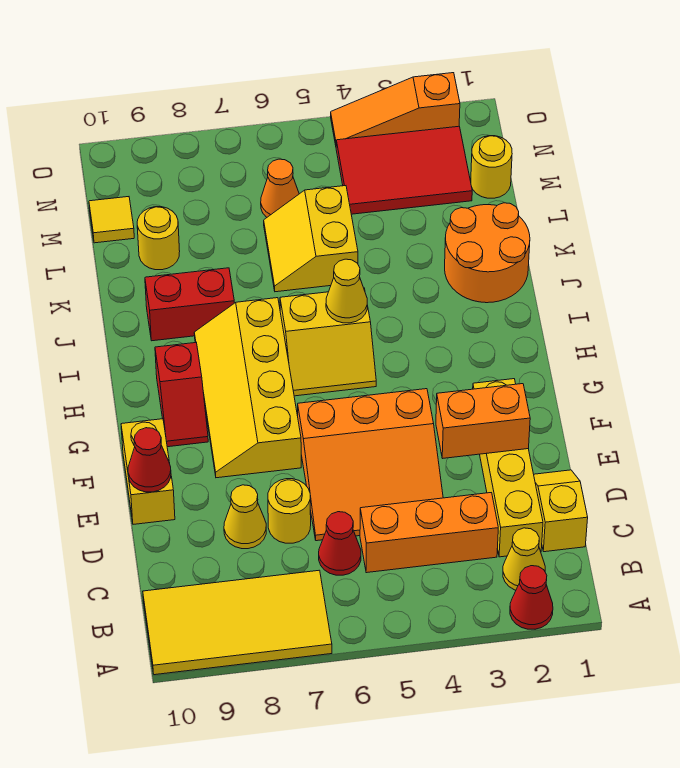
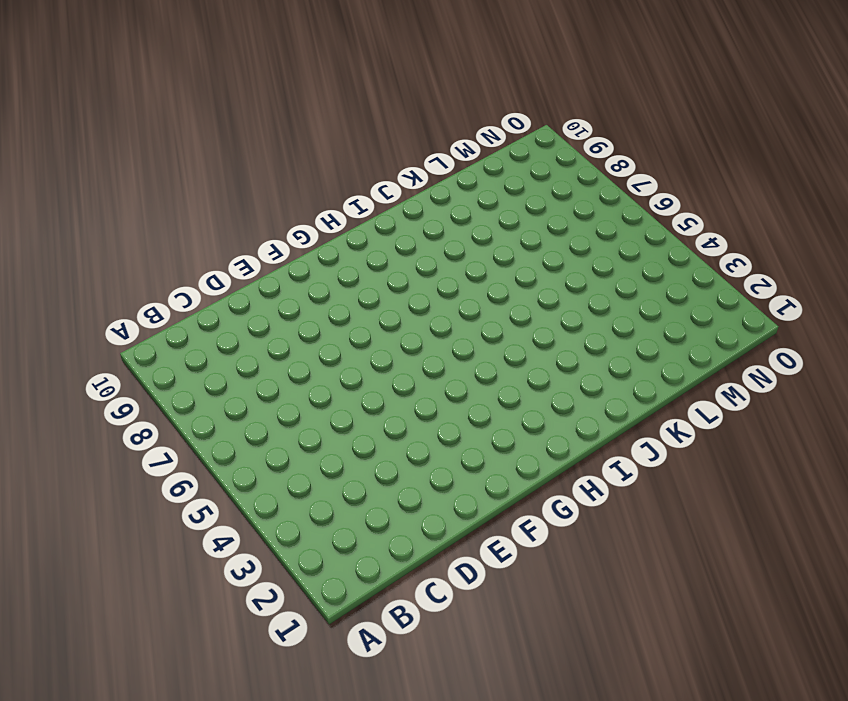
none -> red 1x1 cone [510,566,553,629]
none -> yellow 2x4 tile [143,570,332,675]
none -> yellow 1x1 cone [503,528,545,590]

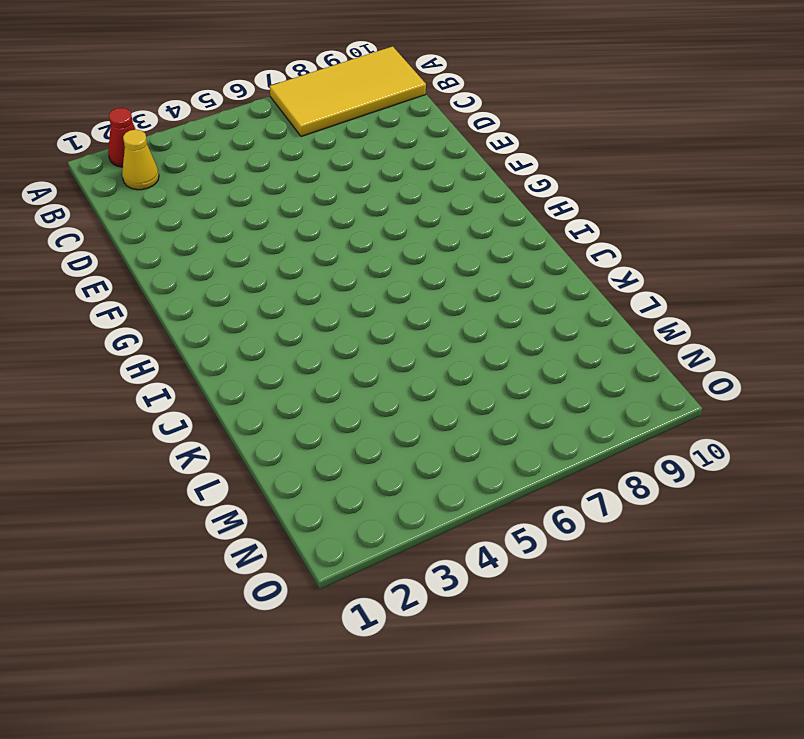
none -> yellow 1x2 slope [534,470,588,552]
none -> yellow 1x4 brick [473,379,543,557]
none -> orange 1x3 brick [360,493,498,573]

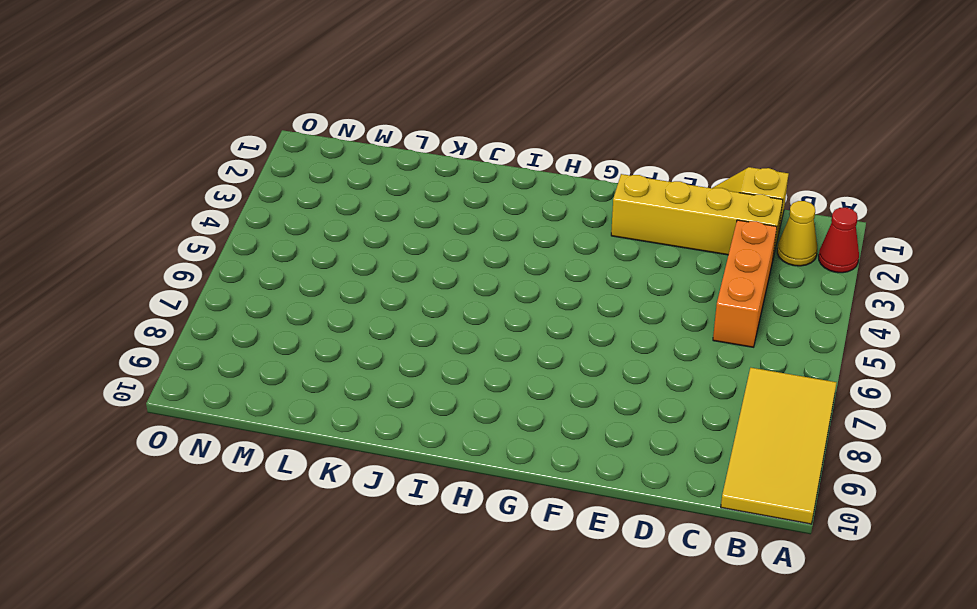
none -> red 1x1 cone [319,512,361,575]
none -> orange 3x3 slope [298,389,443,541]
none -> yellow 1x1 round brick [268,479,311,543]

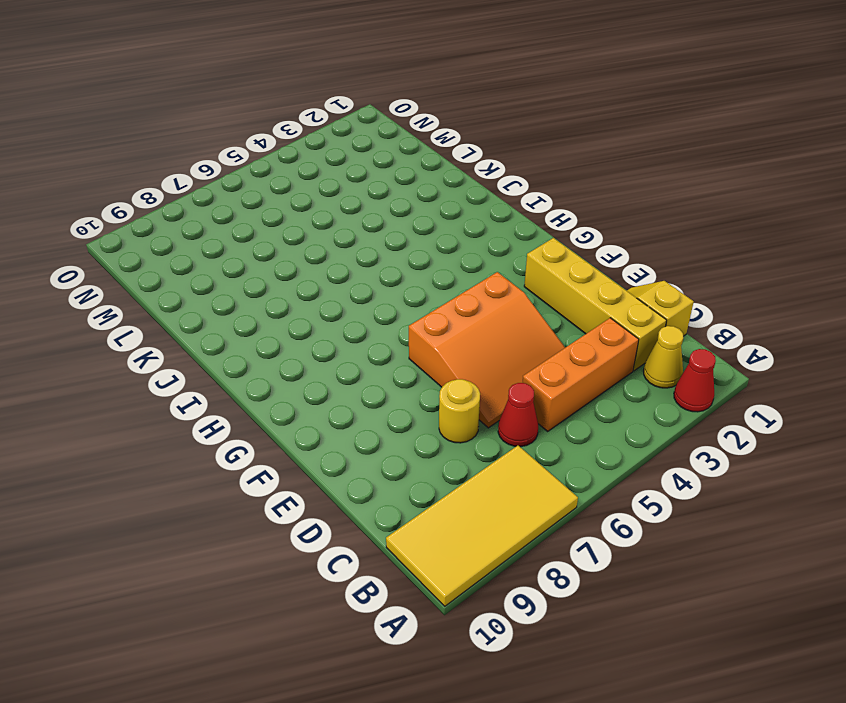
none -> yellow 1x1 cone [224,485,266,549]
none -> yellow 1x2 brick [121,419,175,524]
none -> yellow 2x4 slope [194,298,301,478]

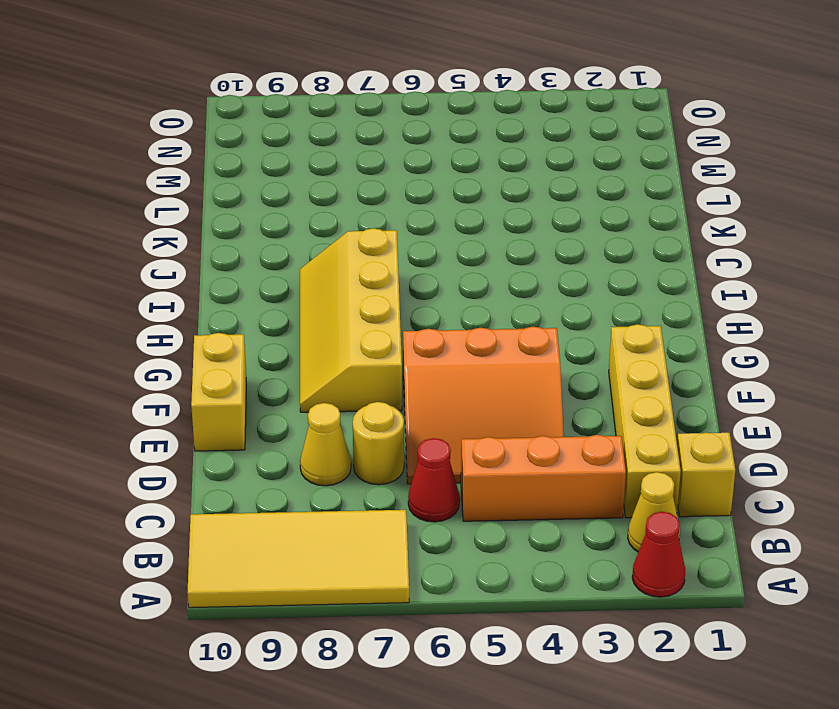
none -> red 1x2 slope [155,343,208,447]
none -> yellow 2x2 slope [280,288,376,396]
none -> orange 2x2 round brick [445,203,530,303]

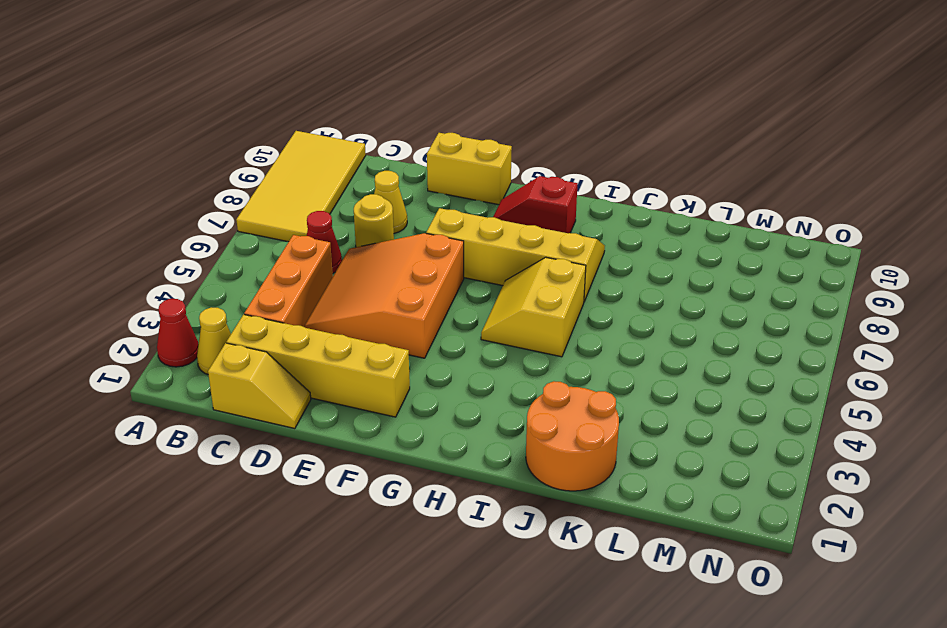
none -> red 1x2 brick [145,268,234,341]
none -> yellow 2x2 slope [264,186,358,292]
none -> yellow 1x1 round brick [137,207,180,270]

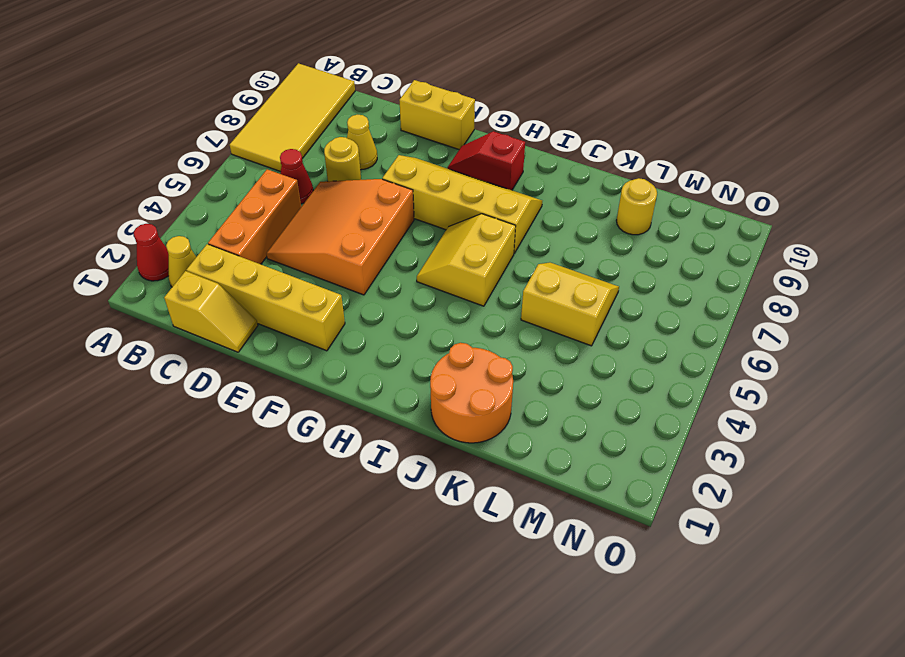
none -> red 1x2 brick [145,268,234,341]
none -> yellow 1x1 round brick [471,136,512,198]
none -> red 2x3 tile [336,126,472,214]

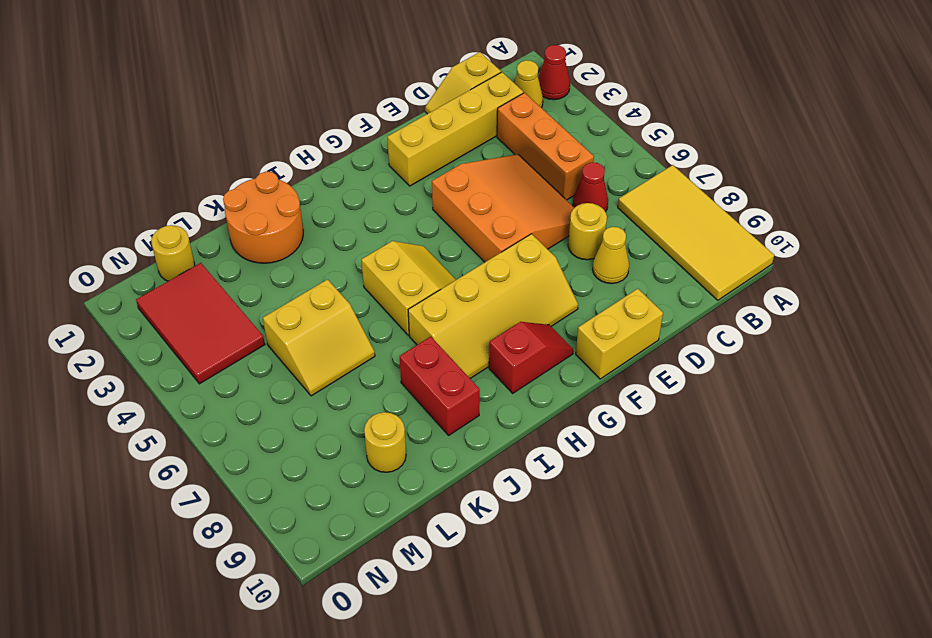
none -> orange 1x1 cone [261,159,299,217]
none -> yellow 1x1 tile [89,197,134,243]
none -> orange 1x3 slope [331,73,460,145]

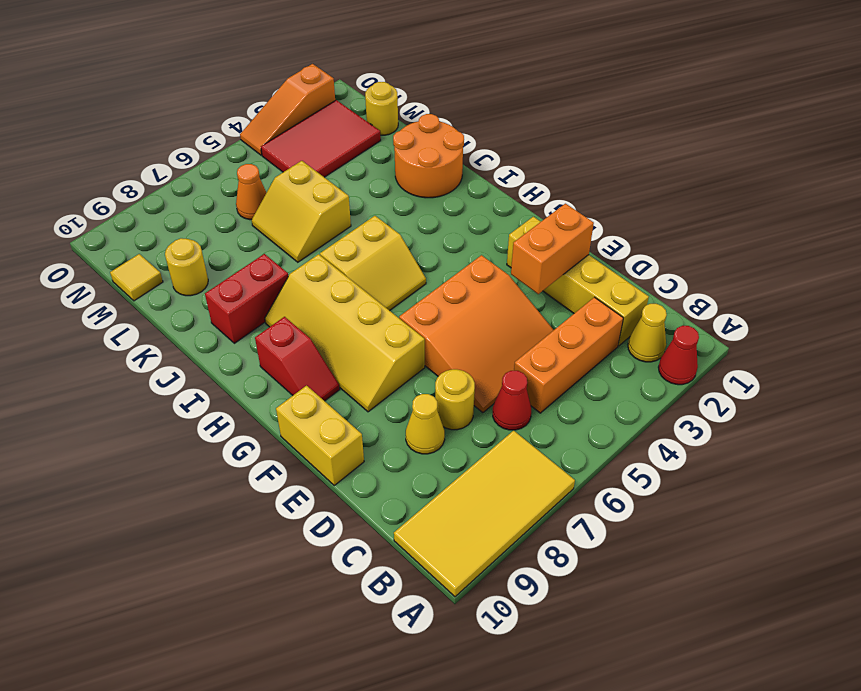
none -> yellow 1x2 slope [534,470,588,552]
none -> red 1x1 cone [128,428,171,492]
none -> yellow 1x1 cone [326,259,367,323]

